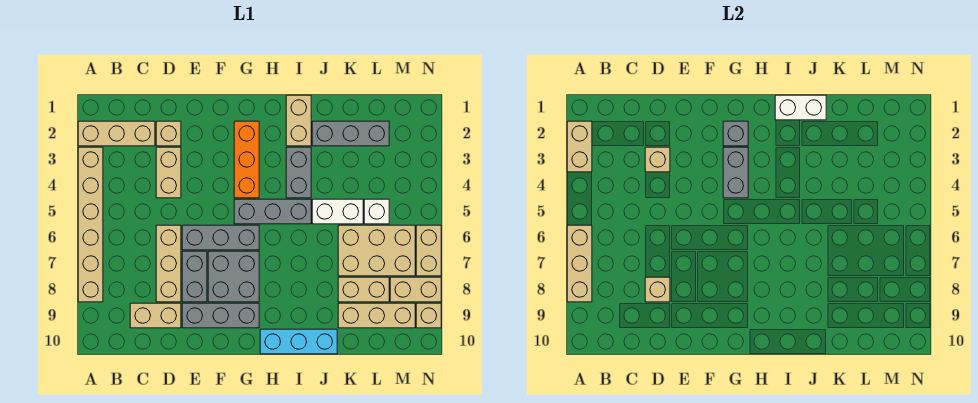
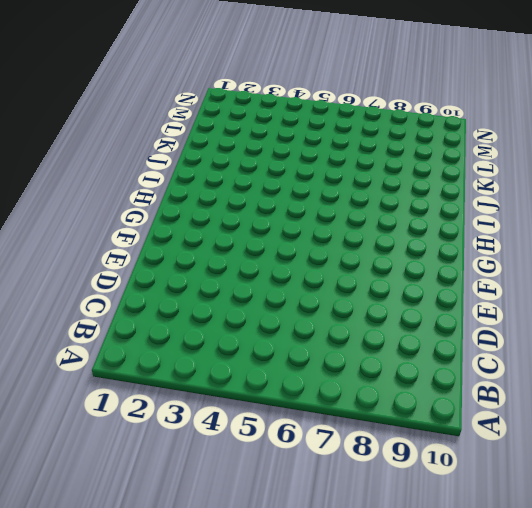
none -> tan 1x3 brick [78,121,155,146]
none -> tan 1x6 brick [78,147,103,302]
none -> tan 1x2 brick [130,303,181,328]
none -> tan 1x1 brick [156,121,181,146]

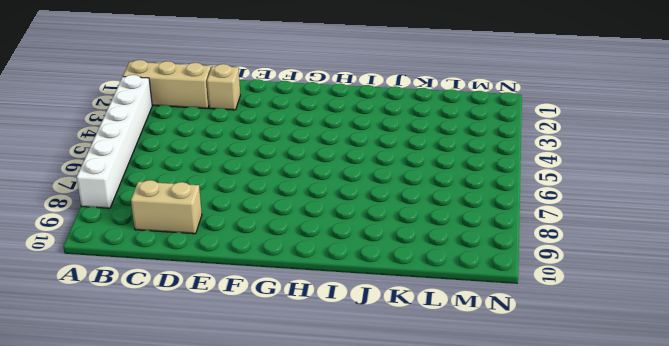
white 1x6 brick [77,75,152,208] -> tan 1x6 brick [78,147,103,302]
none -> tan 1x2 brick [156,147,181,198]
none -> tan 1x3 brick [156,225,181,302]
none -> grey 1x3 brick [182,225,259,250]
none -> grey 1x2 brick [182,251,207,302]

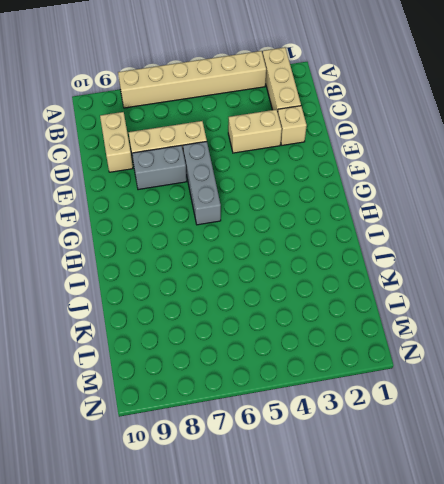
none -> grey 1x3 brick [182,303,259,328]
none -> grey 2x2 brick [208,251,259,302]
none -> orange 1x3 brick [234,121,259,198]
none -> grey 1x3 brick [234,199,311,224]

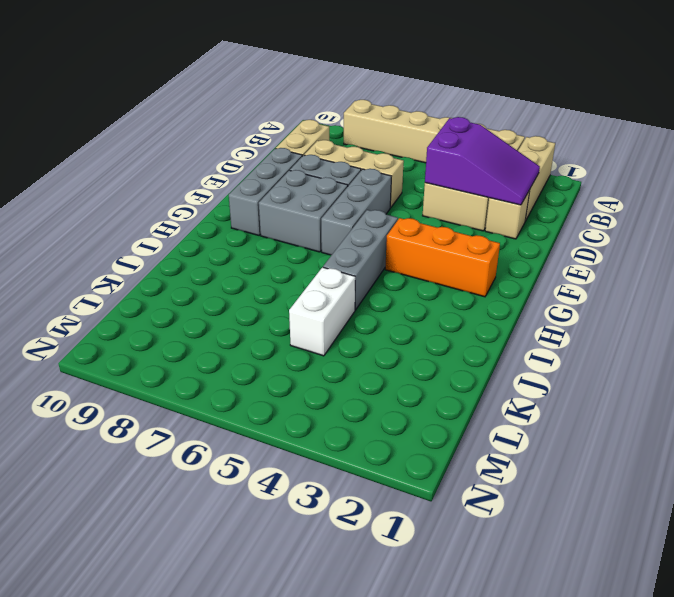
purple 2x3 slope [425,117,540,205] -> tan 1x1 brick [645,147,670,172]
none -> cyan 1x3 brick [260,329,337,354]
none -> tan 1x2 brick [286,95,311,146]
none -> grey 1x2 brick [286,147,311,198]
none -> grey 1x3 brick [312,121,389,146]

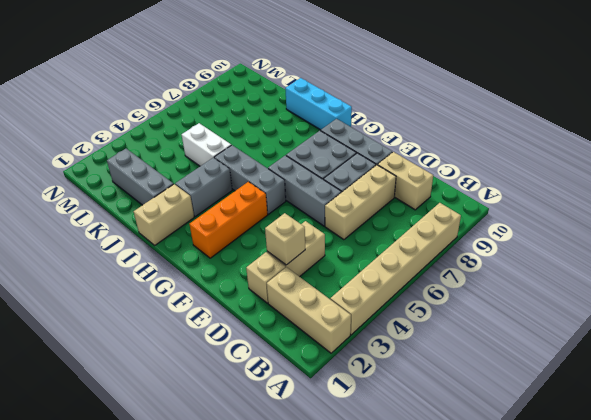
none -> tan 2x3 brick [338,225,415,276]
none -> tan 1x2 brick [338,277,389,302]
none -> tan 1x3 brick [338,303,415,328]
none -> white 1x1 brick [364,199,389,224]

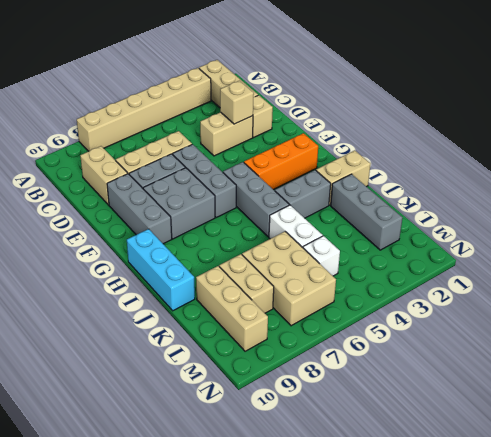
none -> tan 1x2 brick [390,277,441,302]
none -> tan 1x2 brick [416,225,441,276]
none -> tan 1x1 brick [416,303,441,328]
none -> tan 1x2 brick [567,121,592,172]

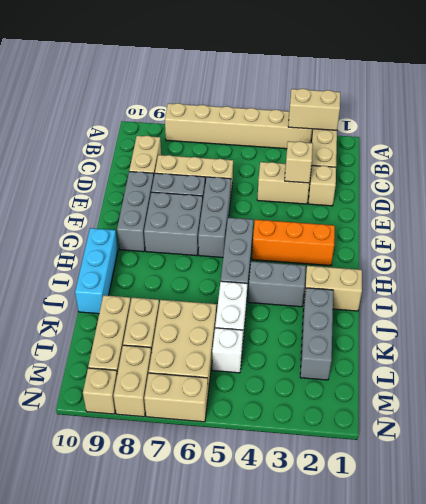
none -> tan 1x3 brick [567,225,592,302]
none -> tan 1x1 brick [645,277,670,302]
none -> grey 1x1 brick [723,121,748,146]
none -> grey 1x2 brick [723,147,748,198]

